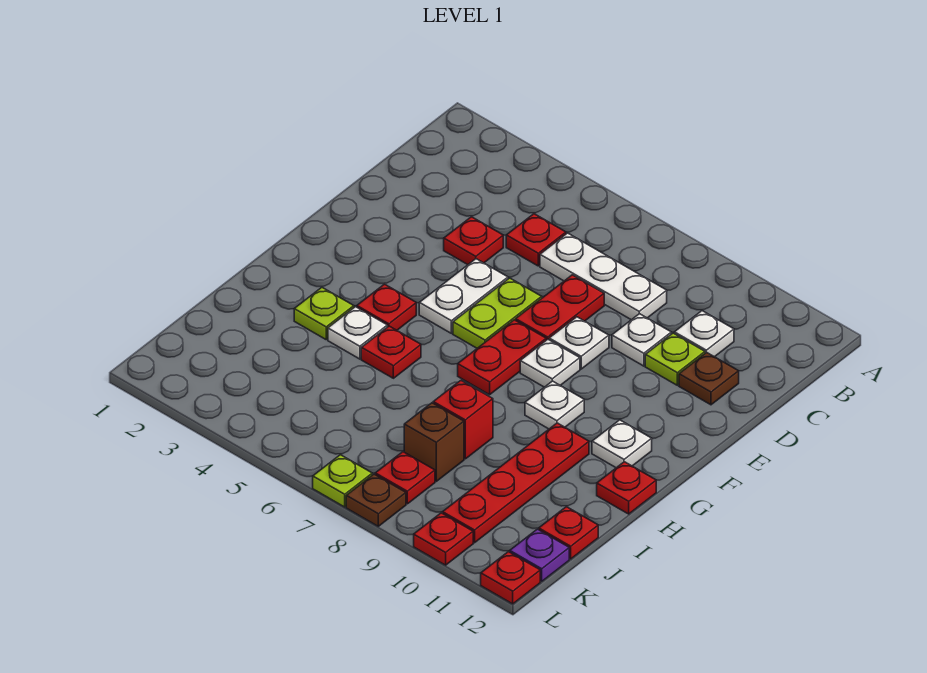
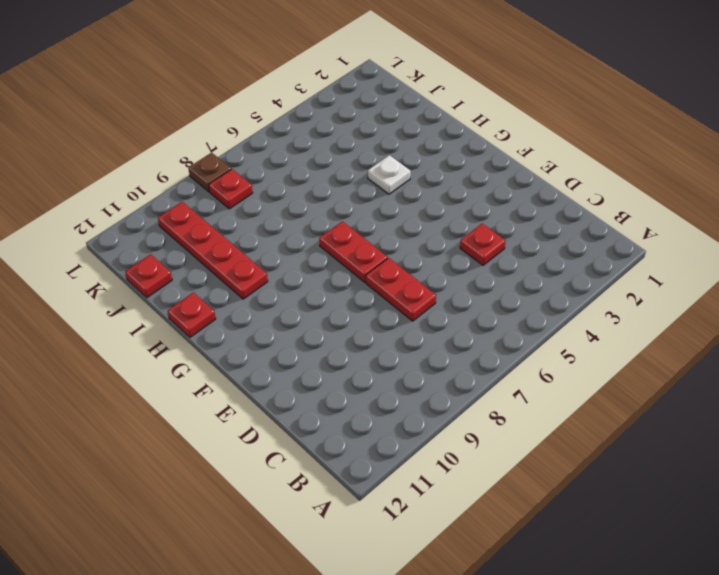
none -> red 1x1 plate [506,214,566,266]
none -> white 1x3 plate [540,233,667,320]
none -> white 1x1 plate [674,311,734,357]
none -> white 1x1 plate [612,314,671,366]

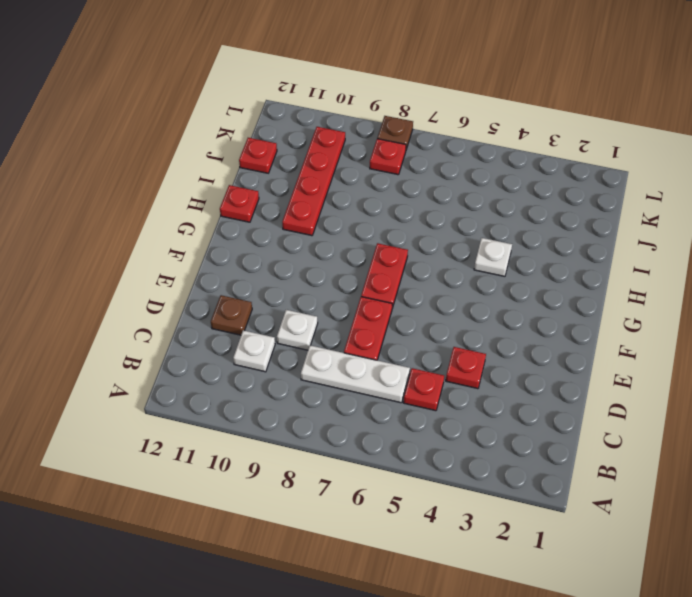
none -> lime 1x1 plate [645,333,705,385]
none -> white 1x2 plate [419,259,508,333]
none -> lime 1x2 plate [453,278,542,348]
none -> white 1x1 plate [549,317,609,369]

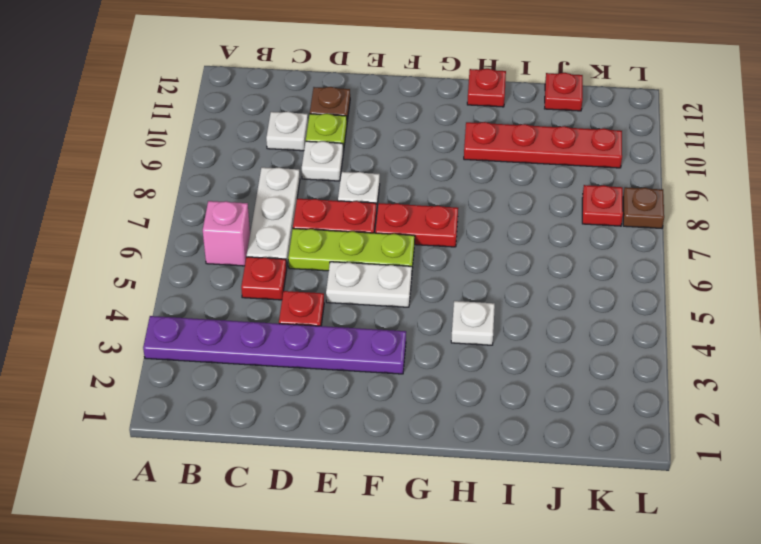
purple 1x6 plate [143,316,406,374] -> none
pink 1x1 brick [203,201,250,266] -> none
lime 1x3 plate [288,228,415,271] -> lime 1x2 plate [453,278,542,348]
none -> white 1x1 plate [520,339,580,387]
none -> red 1x1 plate [357,284,416,330]
none -> white 1x1 plate [525,381,584,429]
none -> white 1x1 plate [592,420,652,468]

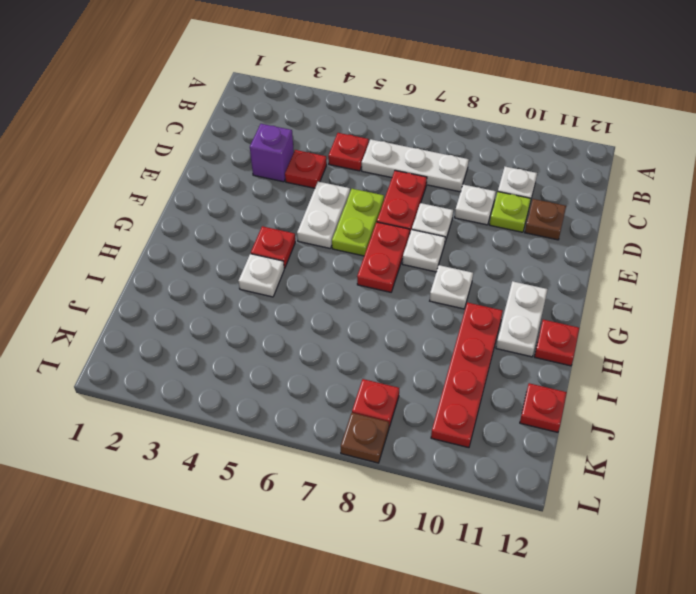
purple 1x1 brick [250,124,294,182] -> none
white 1x2 plate [496,281,548,357] -> white 1x1 plate [592,420,652,468]
none -> lime 1x1 plate [294,287,354,339]
none -> red 1x1 plate [361,326,421,378]
none -> red 1x1 brick [433,381,493,459]
none -> brown 1x1 brick [404,403,464,481]

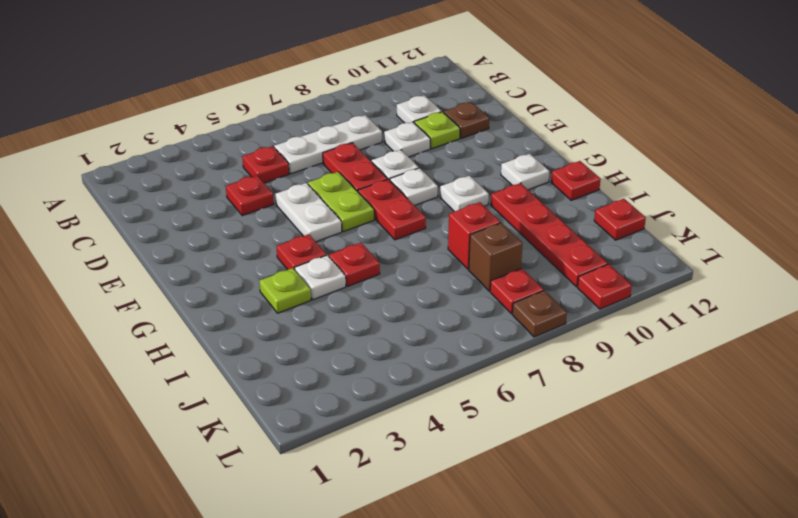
none -> purple 1x1 plate [510,529,569,581]
none -> lime 1x1 plate [313,455,372,507]
none -> red 1x1 plate [481,552,540,604]

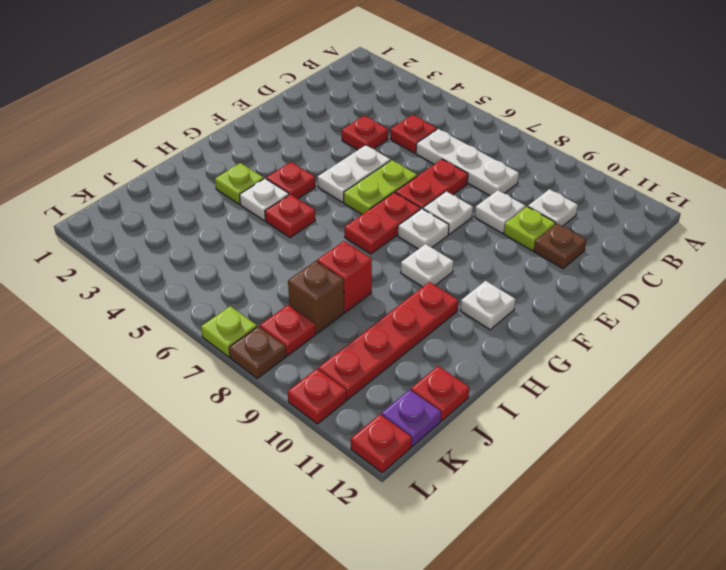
none -> red 1x1 plate [597,462,656,514]

